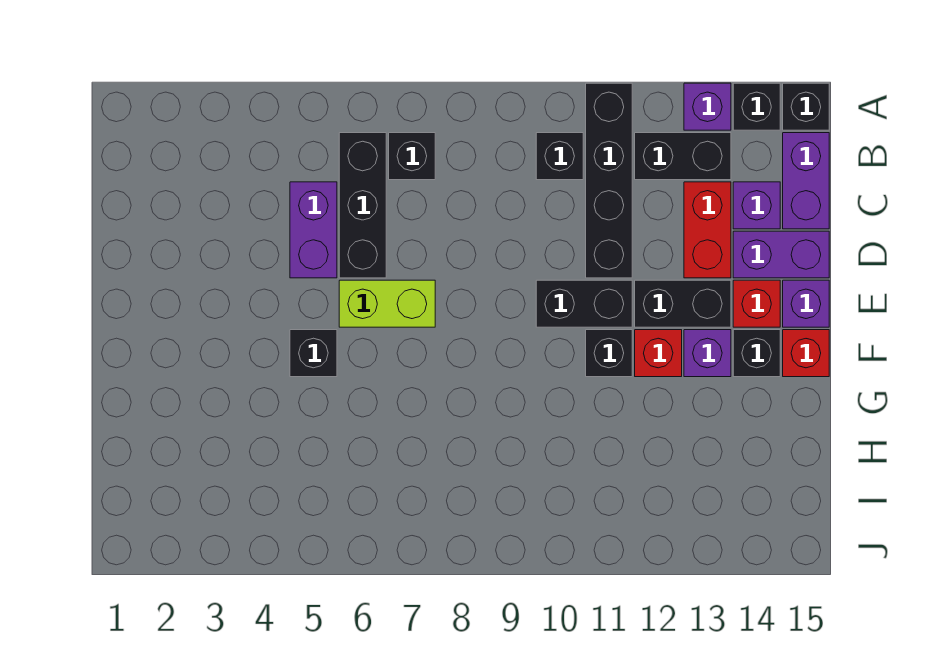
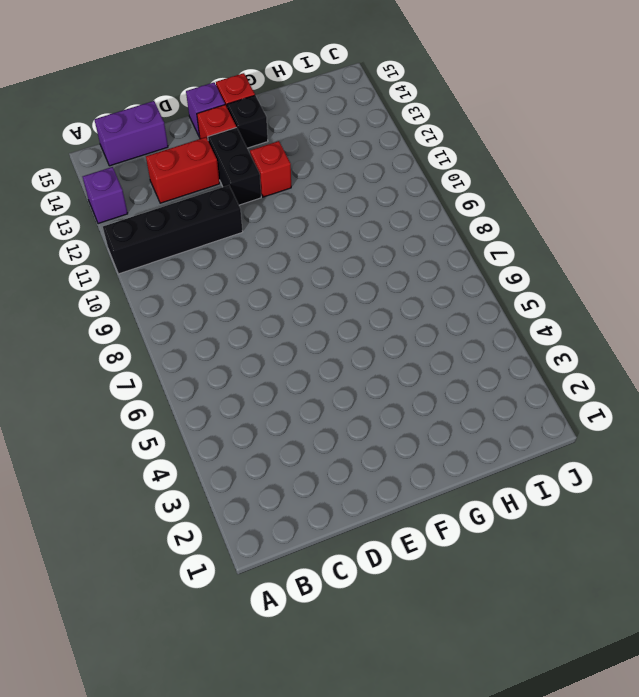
none -> black 1x1 brick [733,83,780,130]
none -> black 1x1 brick [783,83,829,130]
none -> black 1x3 brick [339,133,386,278]

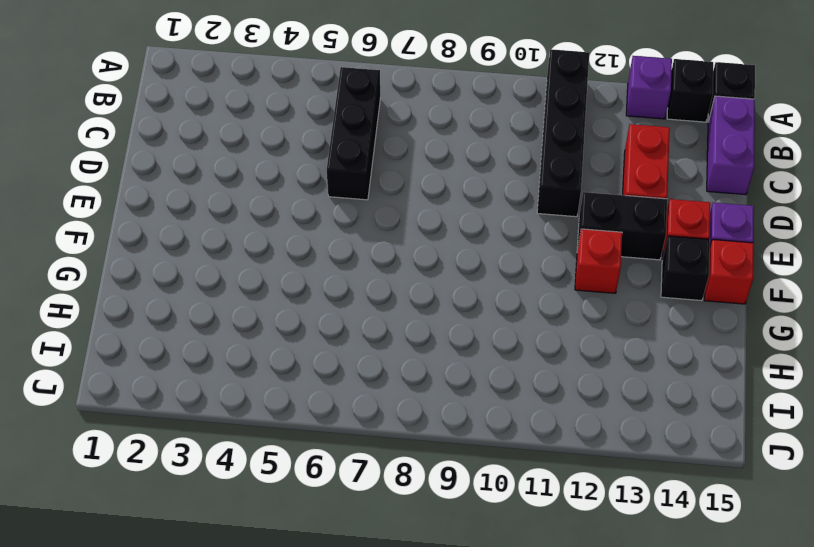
none -> black 1x1 brick [389,133,435,180]
none -> black 1x1 brick [536,133,583,180]
none -> black 1x2 brick [635,133,731,180]

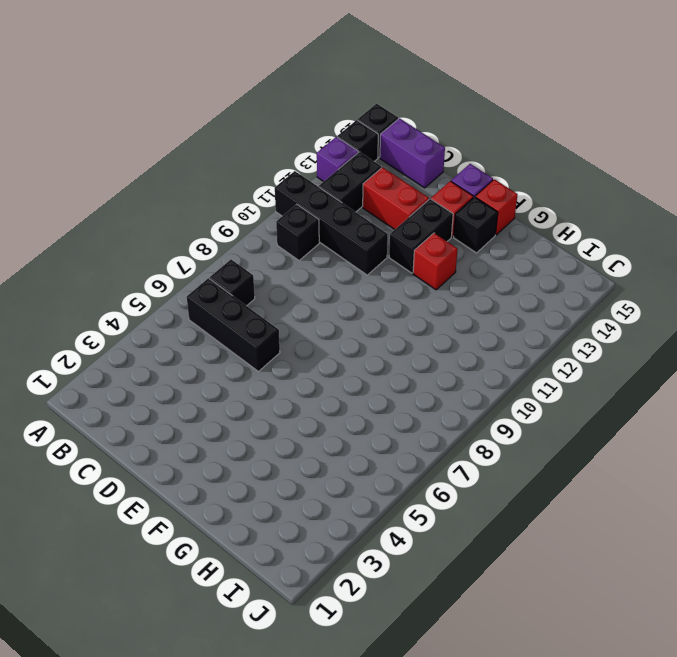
none -> purple 1x2 brick [290,182,337,278]
none -> purple 1x1 brick [733,182,780,229]
none -> purple 1x2 brick [733,231,829,278]

